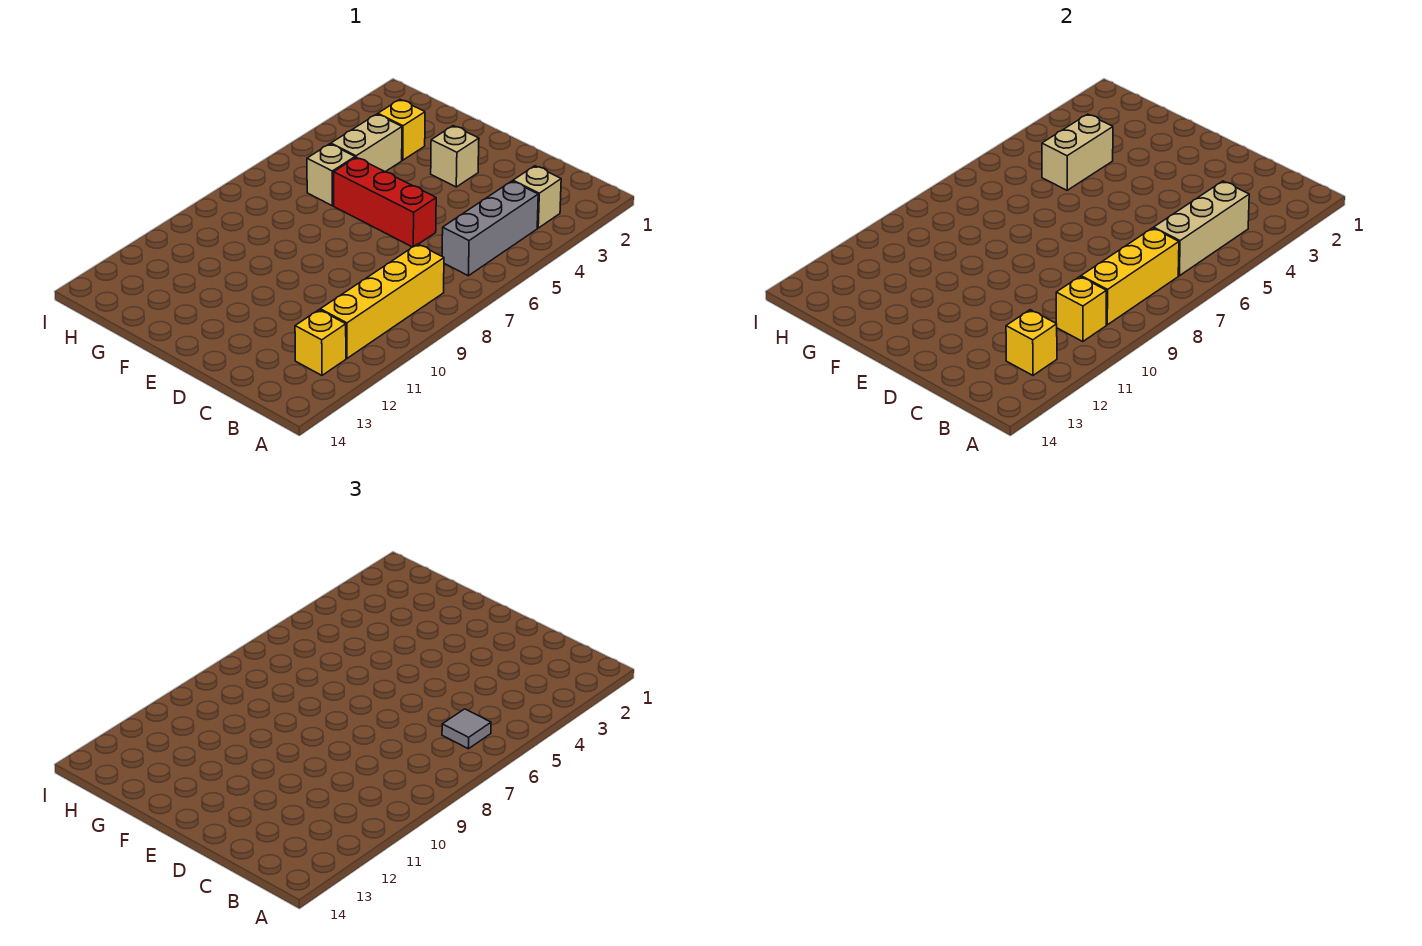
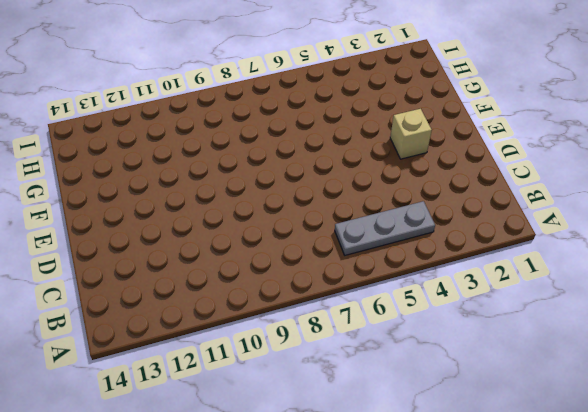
grey 1x3 plate [335,201,435,255] -> grey 1x3 brick [442,181,538,276]
none -> tan 1x1 brick [513,166,561,228]
none -> yellow 1x4 brick [320,244,444,358]
none -> yellow 1x1 brick [295,310,346,375]

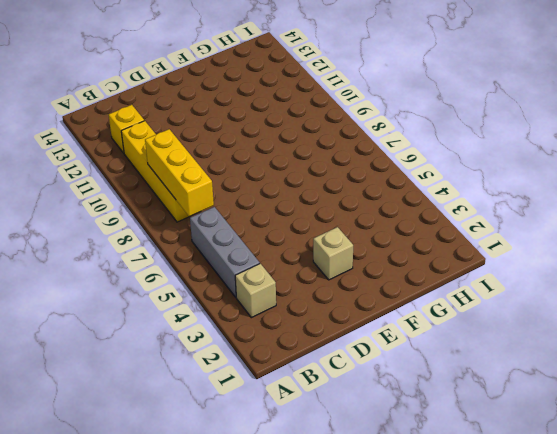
none -> red 1x3 brick [334,157,436,247]
none -> yellow 1x1 brick [378,100,425,160]
none -> tan 1x2 brick [331,114,402,172]

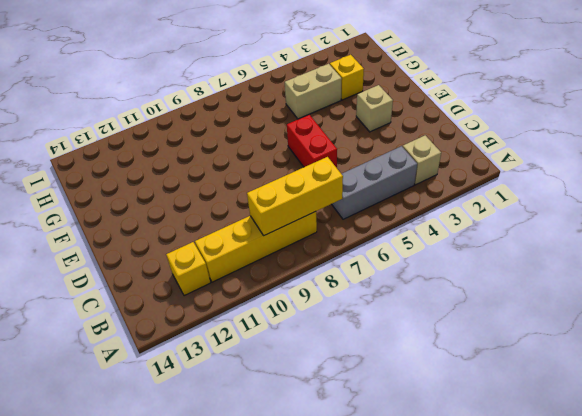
red 1x2 brick [287,115,337,168] -> red 1x3 brick [334,157,436,247]
none -> tan 1x1 brick [307,144,355,206]
none -> tan 1x3 brick [1154,181,1249,276]
none -> yellow 1x1 brick [1056,277,1106,342]

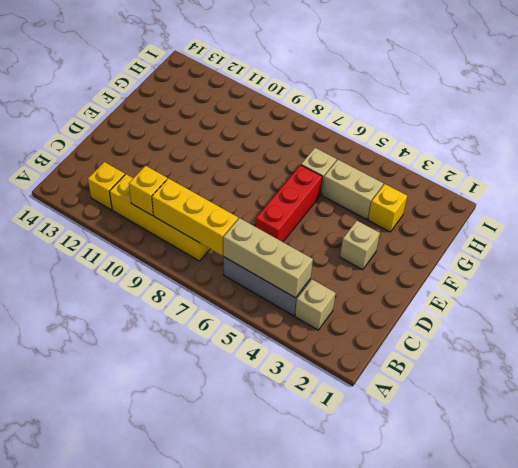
none -> yellow 1x1 brick [1006,310,1057,375]
none -> tan 1x2 brick [1042,114,1113,190]
none -> grey 1x1 tile [442,709,491,749]

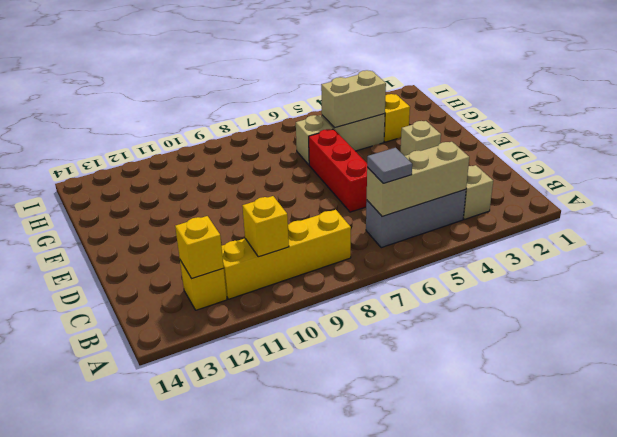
none -> yellow 1x3 brick [1081,228,1179,325]

